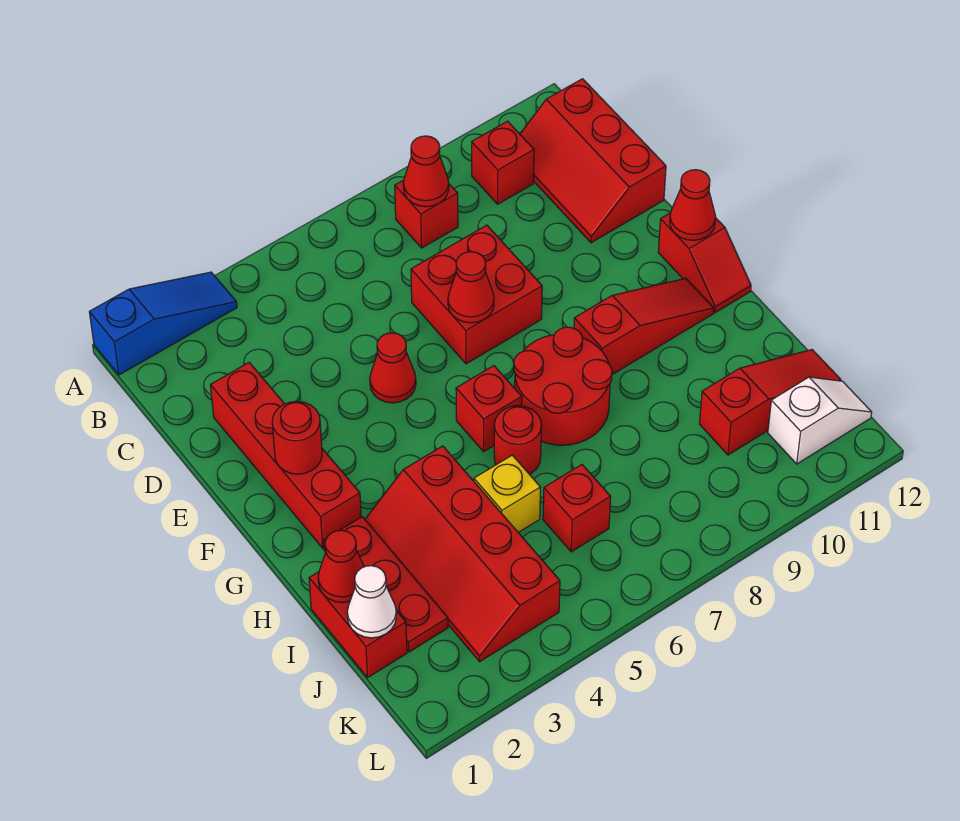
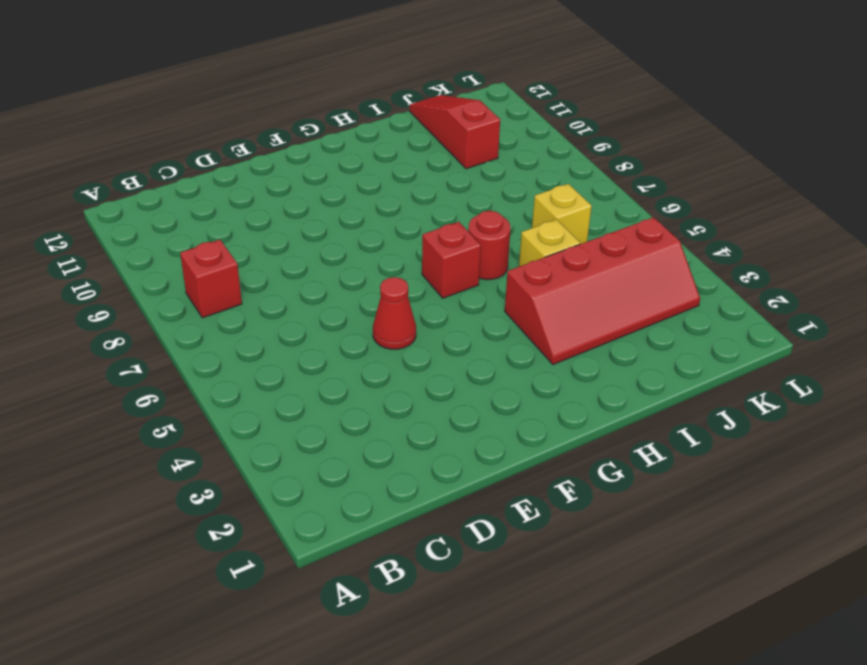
yellow 1x1 brick [532,184,591,244] -> red 1x1 brick [543,465,611,552]
none -> blue 1x3 slope [89,272,237,375]
none -> red 1x1 brick [472,121,534,204]
none -> red 2x3 slope [520,79,666,243]

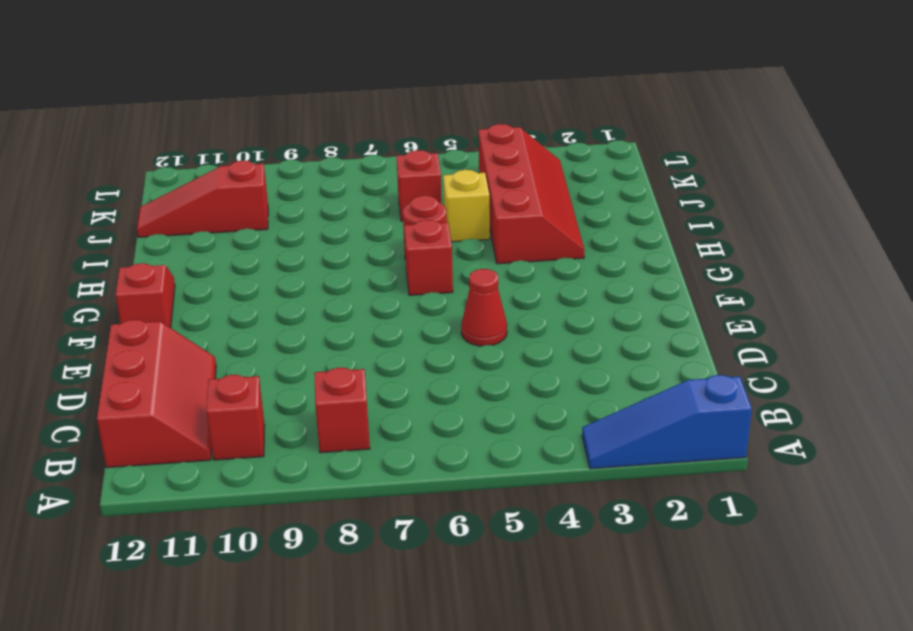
none -> red 1x4 brick [211,363,361,548]
none -> red 2x2 brick [411,225,542,364]
none -> red 2x2 round brick [514,327,612,445]

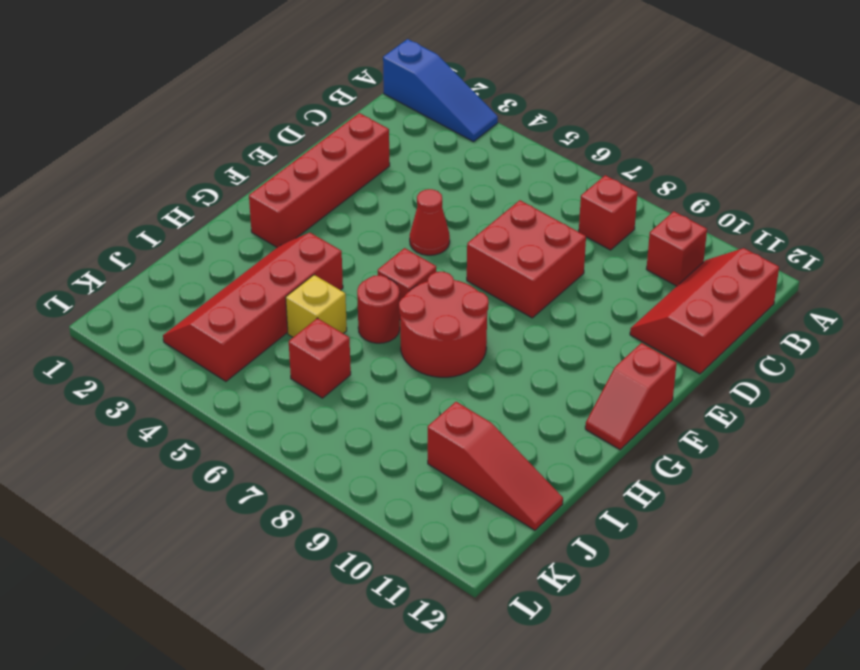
none -> red 1x3 slope [574,278,714,374]
none -> red 1x3 plate [323,517,448,652]
none -> red 1x2 brick [309,572,407,678]

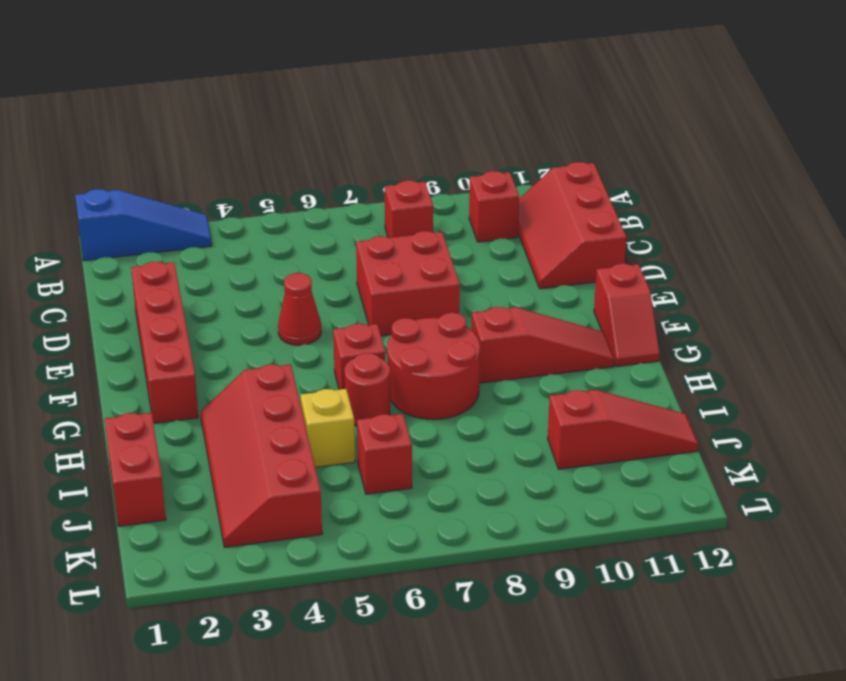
none -> red 1x3 plate [323,517,448,652]
none -> white 1x2 slope [768,377,872,464]
none -> red 1x1 cone [403,136,449,207]

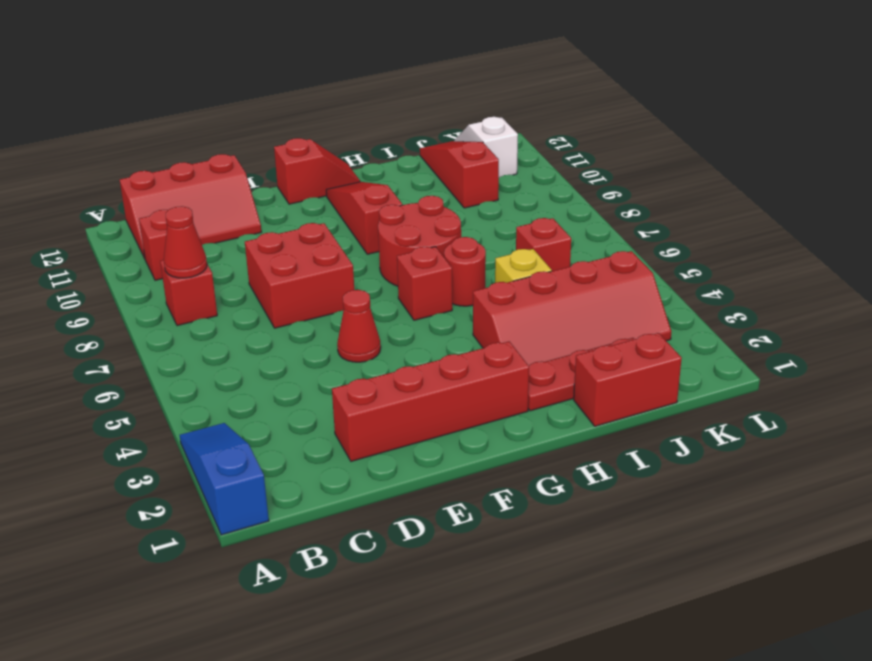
none -> red 1x1 cone [448,252,494,323]
none -> red 1x1 round brick [272,401,322,474]
none -> red 1x1 cone [670,170,716,240]

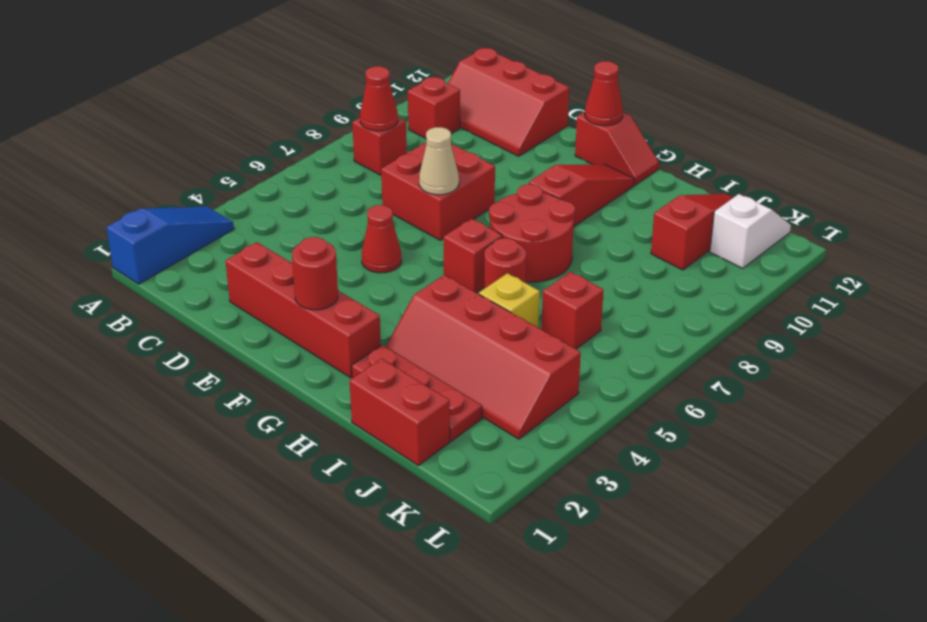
tan 1x1 cone [419,127,459,195] -> red 1x1 cone [448,252,494,323]
none -> red 1x1 cone [318,530,364,602]
none -> white 1x1 cone [347,566,396,638]

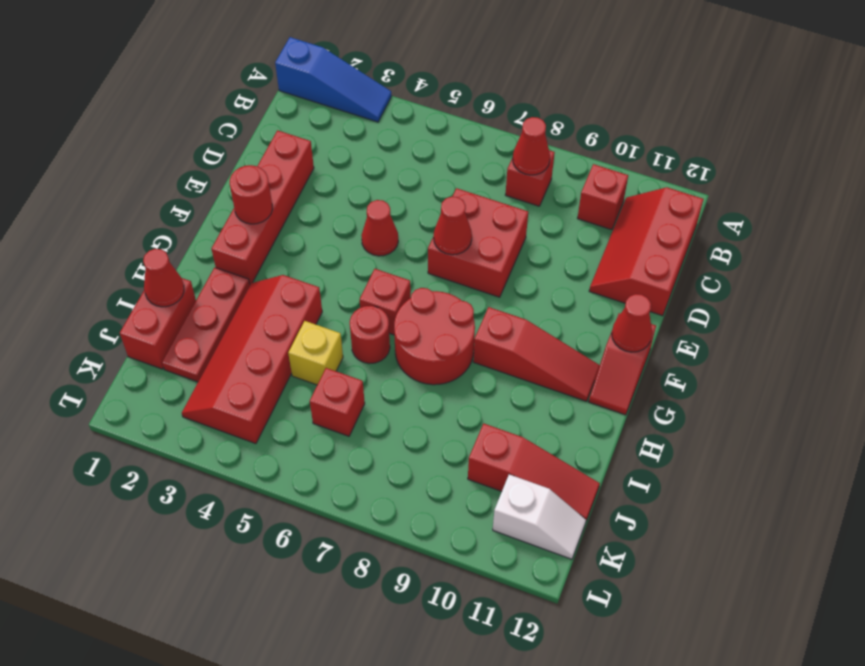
none -> white 1x1 cone [347,566,396,638]

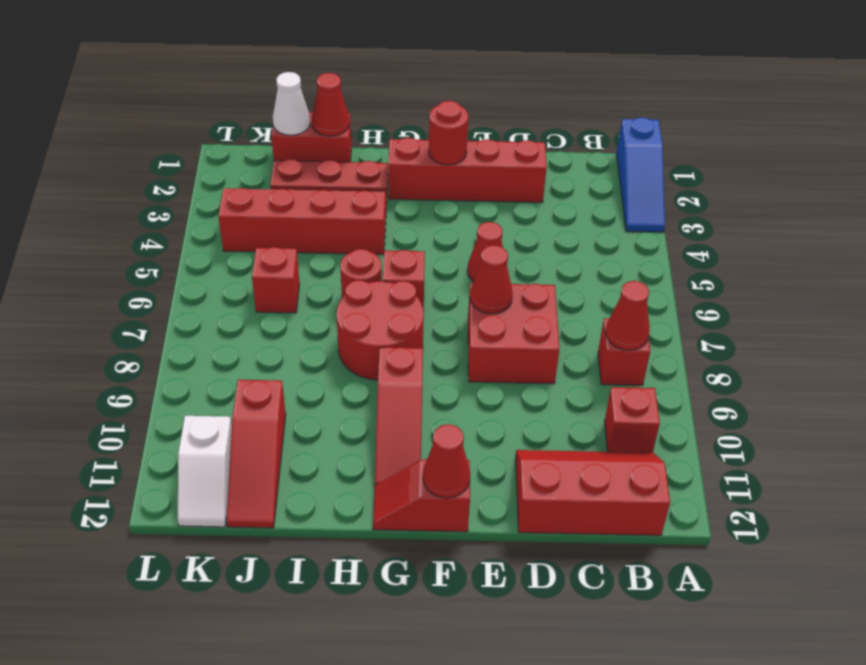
none -> yellow 1x1 brick [474,455,540,532]

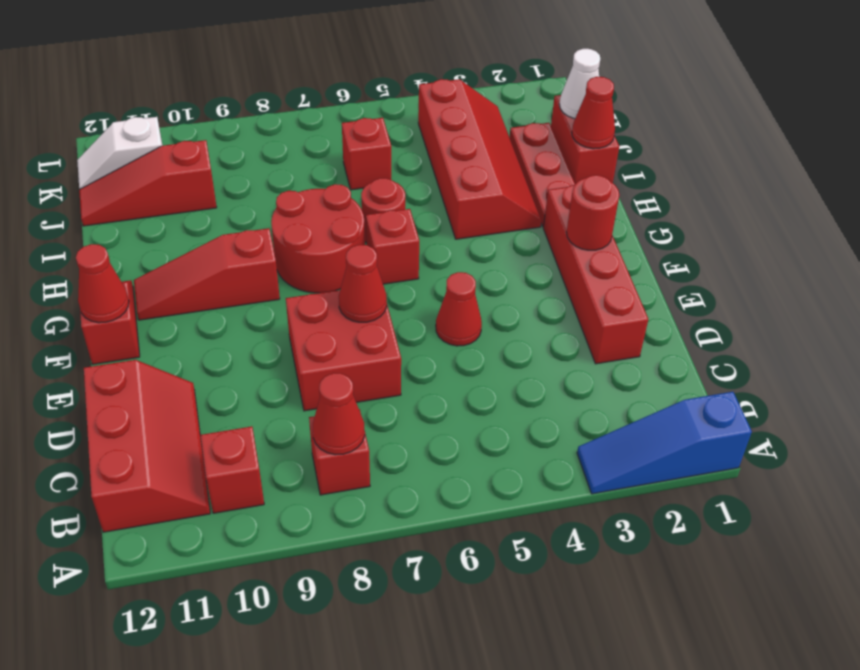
none -> yellow 1x1 brick [474,455,540,532]

